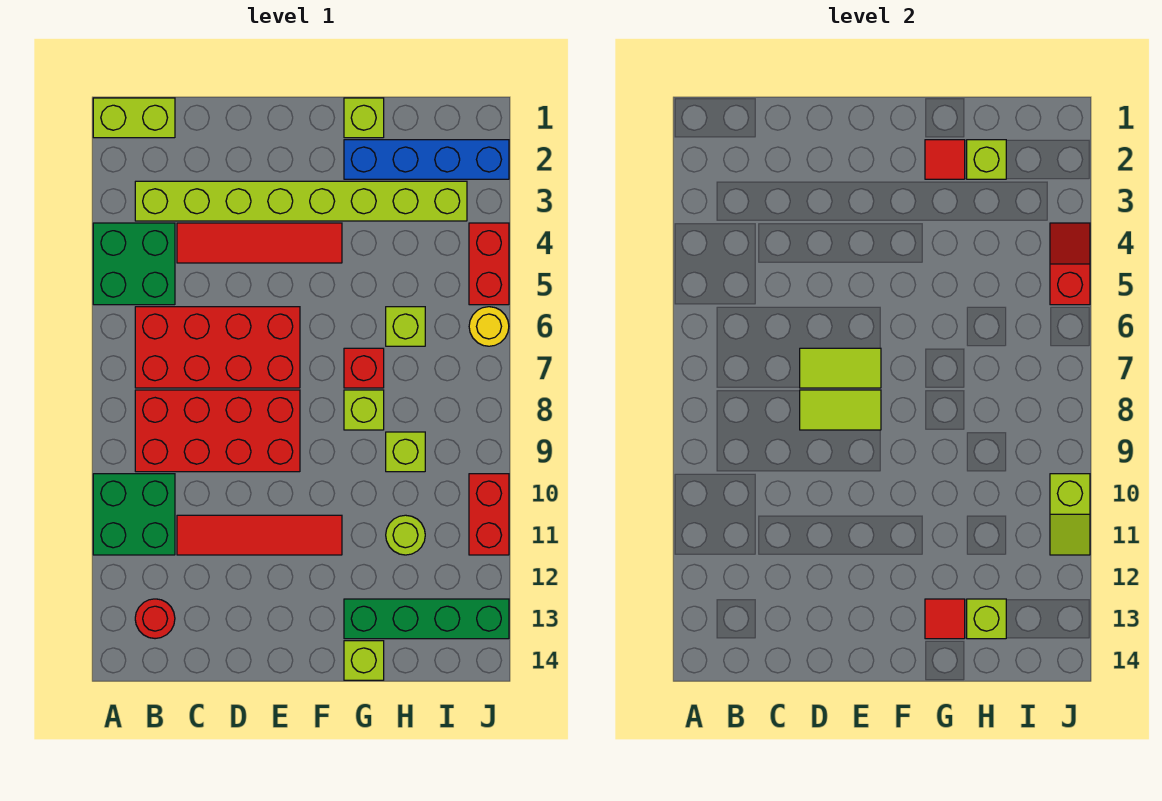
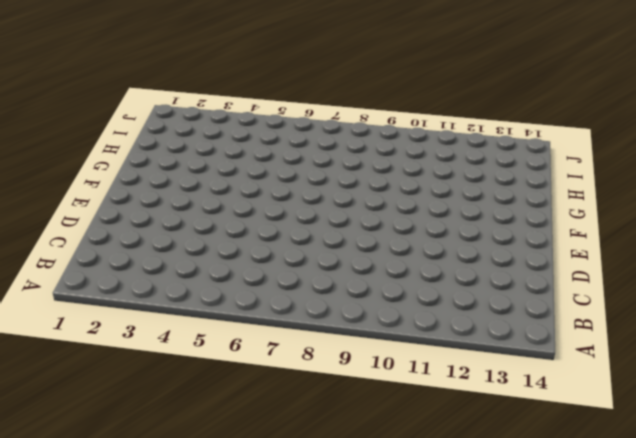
none -> lime 1x2 brick [93,98,175,138]
none -> green 2x2 brick [93,223,175,305]
none -> green 2x2 brick [93,474,175,555]

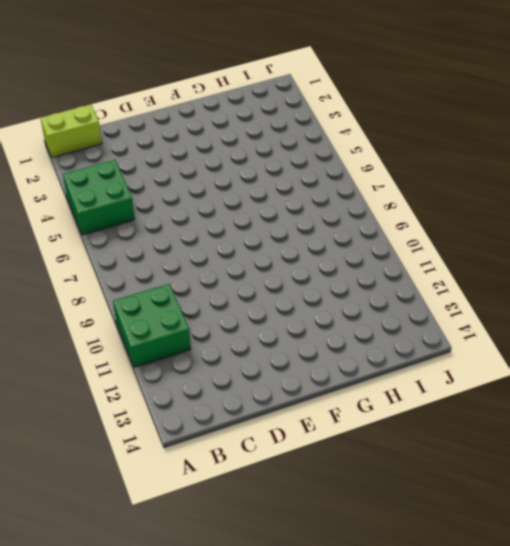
none -> lime 1x8 brick [135,181,467,221]
none -> red 2x4 brick [135,307,300,388]
none -> red 2x4 brick [135,390,300,472]

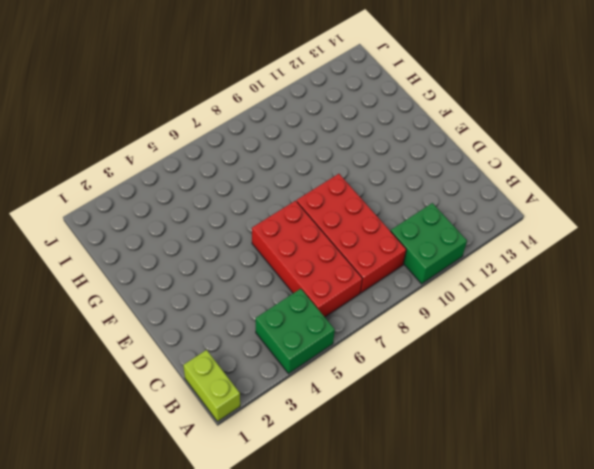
none -> lime 1x8 brick [135,181,467,221]
none -> red 1x1 round brick [135,599,175,639]
none -> red 1x4 tile [177,223,342,263]

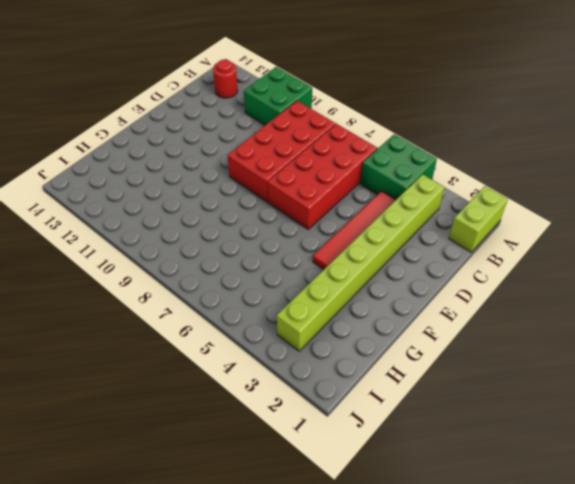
none -> red 1x4 tile [177,515,342,555]
none -> lime 1x1 brick [344,98,384,138]
none -> blue 1x4 brick [344,140,509,179]

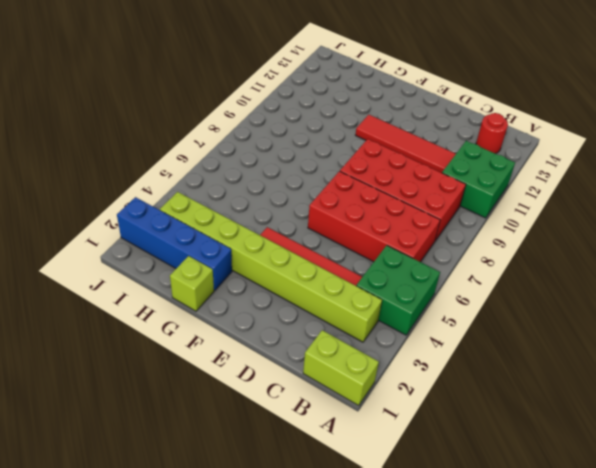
none -> red 1x1 brick [344,348,384,388]
none -> lime 1x1 brick [344,390,384,430]
none -> green 1x4 brick [344,599,509,639]

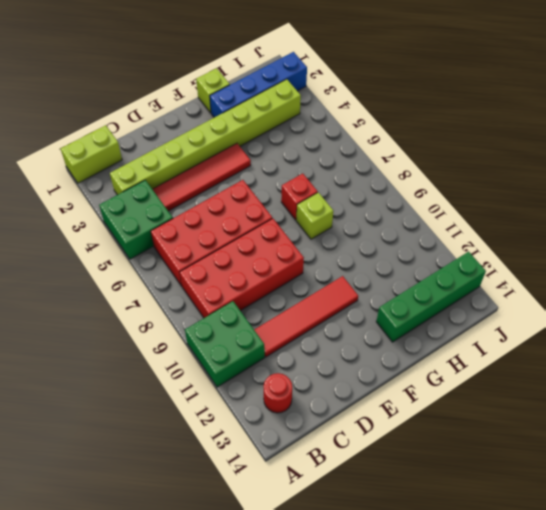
none -> lime 1x1 brick [344,641,384,680]
none -> lime 1x1 brick [386,307,425,346]
none -> lime 1x1 brick [386,432,425,472]

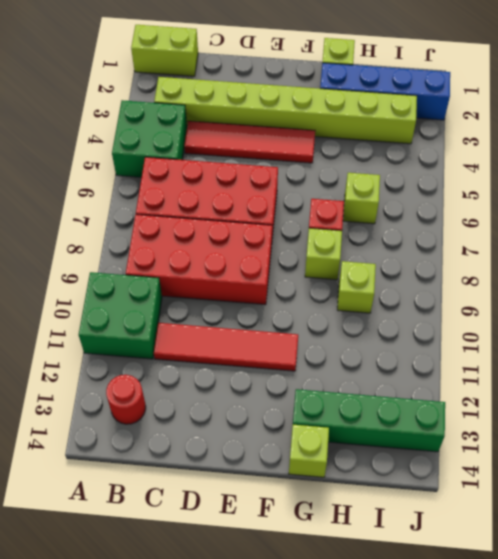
none -> lime 1x1 round brick [386,515,425,555]
none -> red 1x2 brick [469,223,509,305]
none -> yellow 1x1 round brick [469,307,509,346]

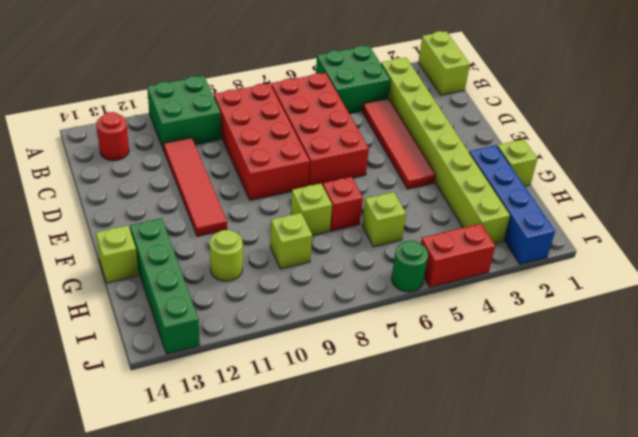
green 1x1 round brick [391,241,428,292] -> yellow 1x1 round brick [469,307,509,346]
none -> red 1x2 brick [469,474,509,555]
none -> lime 1x2 tile [800,348,881,388]
none -> lime 1x2 tile [800,390,881,430]

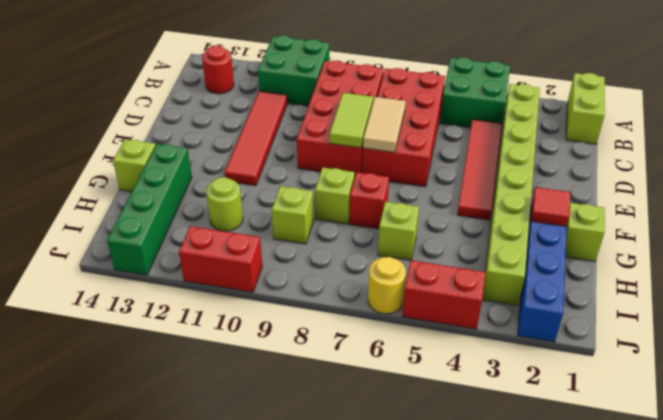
tan 1x2 tile [363,97,406,152] -> lime 1x2 tile [800,348,881,388]
none -> red 1x1 tile [925,599,965,639]
none -> lime 1x1 brick [967,140,1006,179]
none -> lime 1x1 brick [967,599,1006,639]

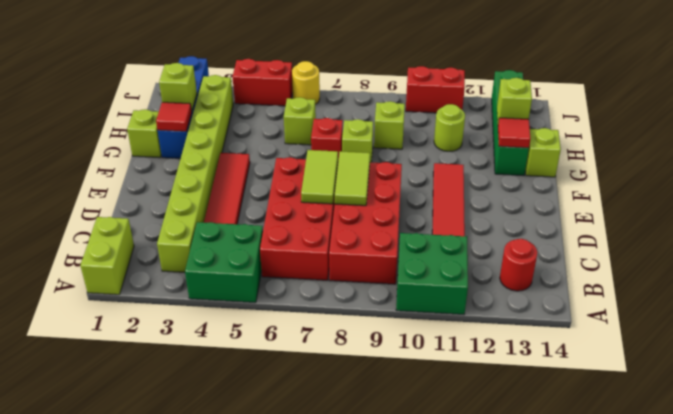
none -> red 1x2 slope [1050,223,1090,305]
none -> lime 1x2 slope [1050,474,1090,555]

